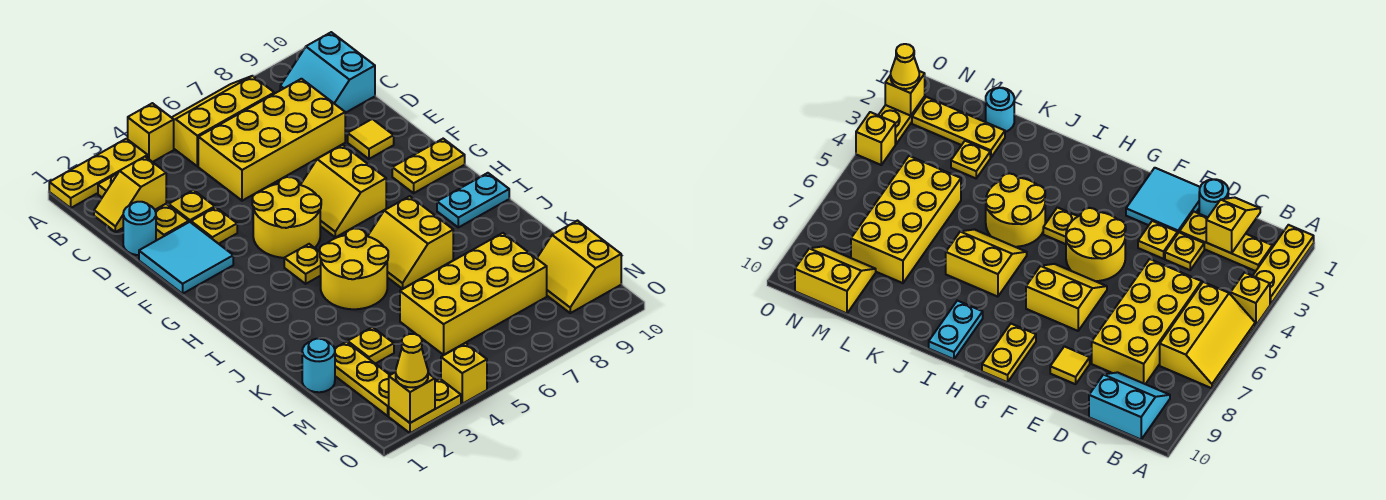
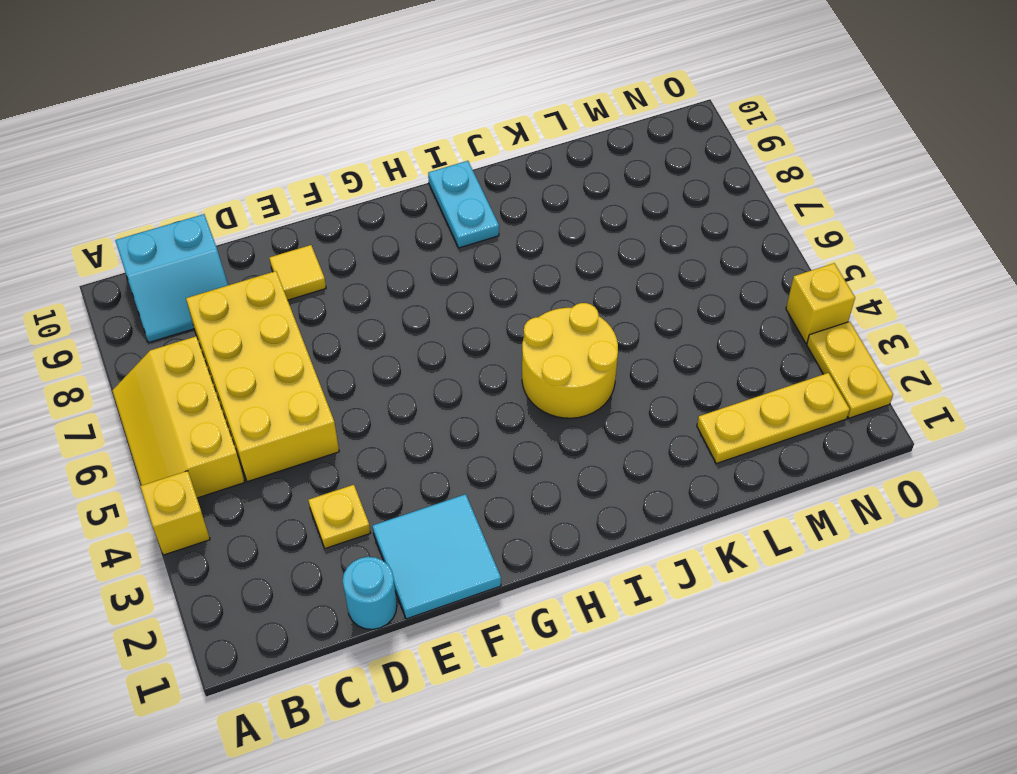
none -> yellow 1x3 plate [49,139,148,208]
none -> yellow 1x3 plate [98,173,189,240]
none -> yellow 1x1 plate [191,207,237,244]

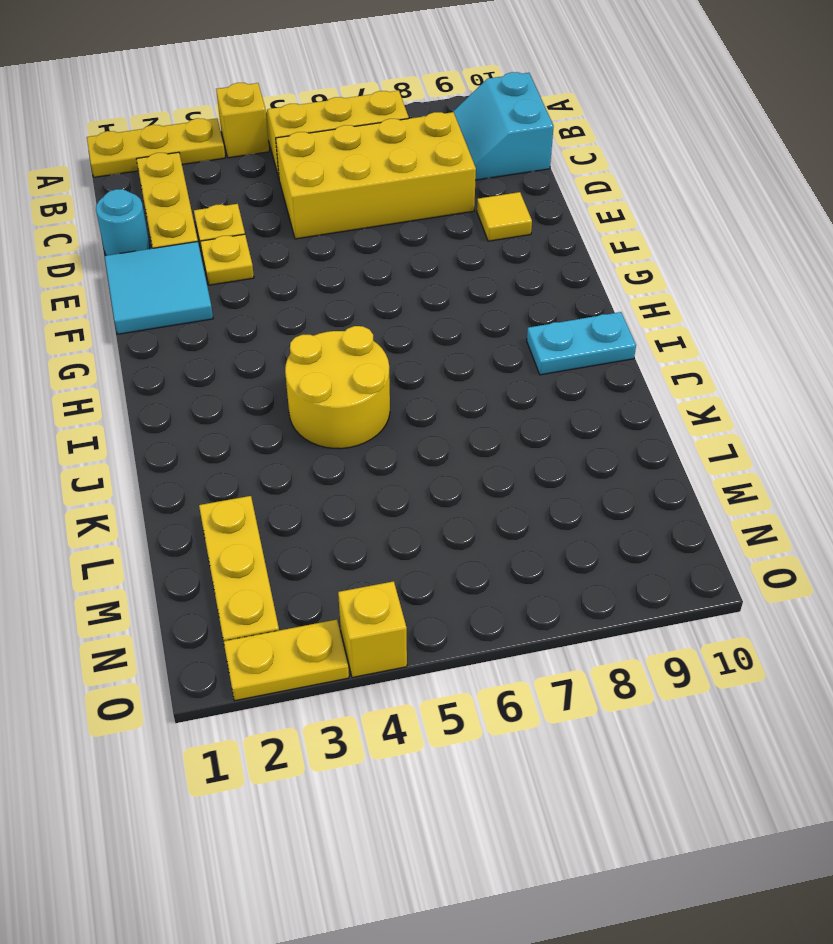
none -> yellow 2x2 round brick [252,177,321,258]
none -> yellow 2x2 slope [301,145,386,237]
none -> yellow 1x2 plate [392,139,465,193]

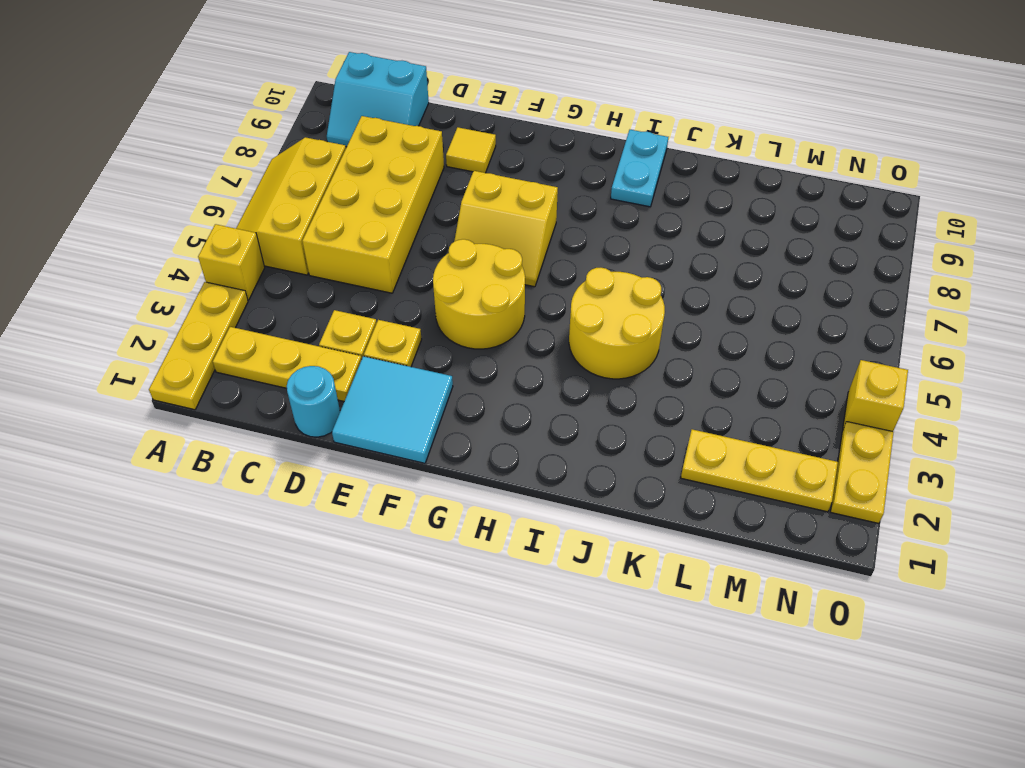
none -> yellow 1x2 plate [392,139,465,193]
none -> yellow 1x1 plate [284,244,321,284]
none -> yellow 2x2 slope [368,196,453,289]

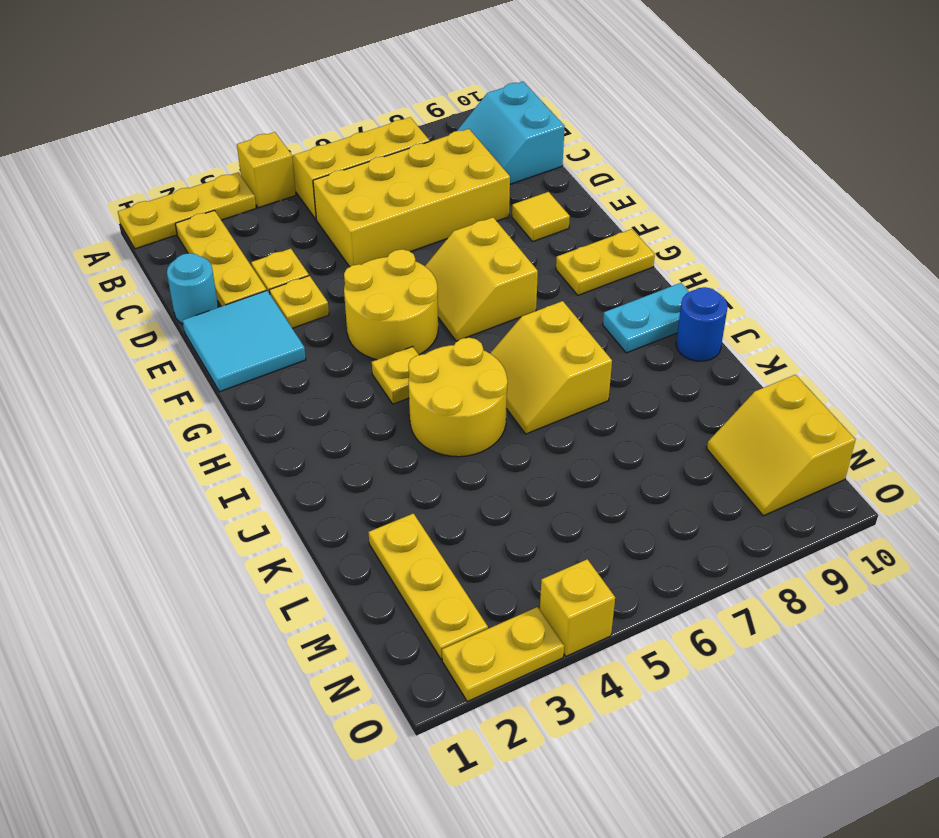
blue 1x1 round brick [676,287,728,361] -> none
none -> cyan 1x1 round brick [302,339,335,392]
none -> yellow 1x1 plate [348,327,394,364]
none -> yellow 2x4 brick [400,233,547,355]

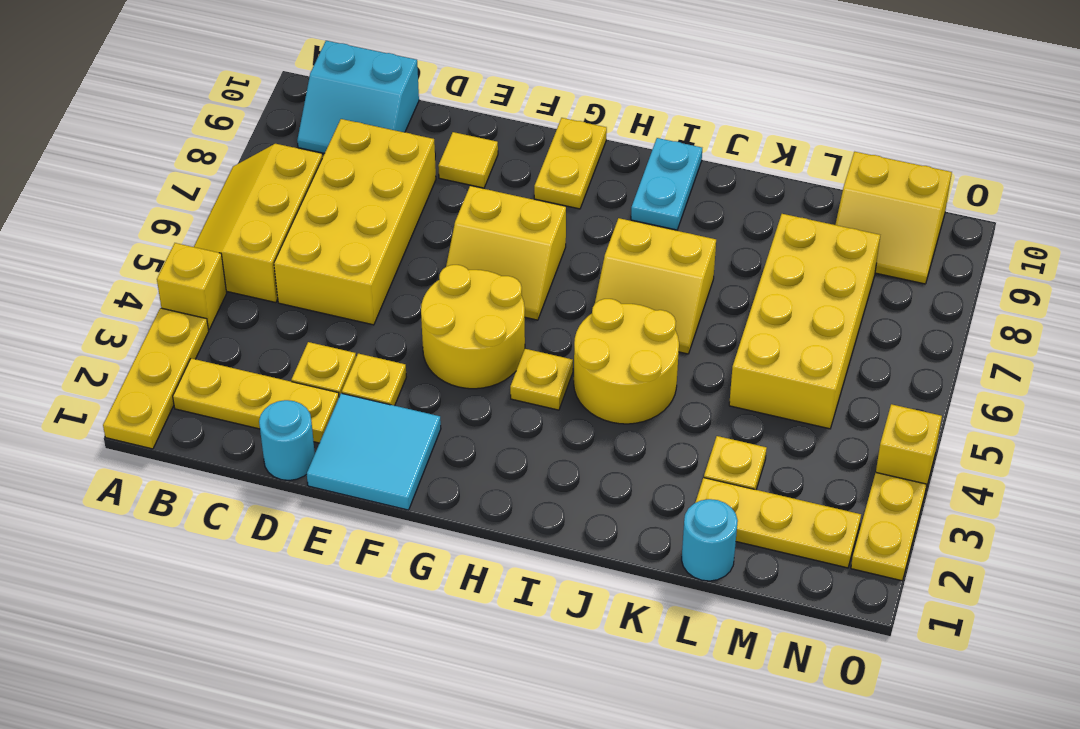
none -> yellow 1x2 slope [94,157,166,232]
none -> yellow 1x1 brick [389,372,435,423]
none -> yellow 1x1 cone [396,334,428,387]

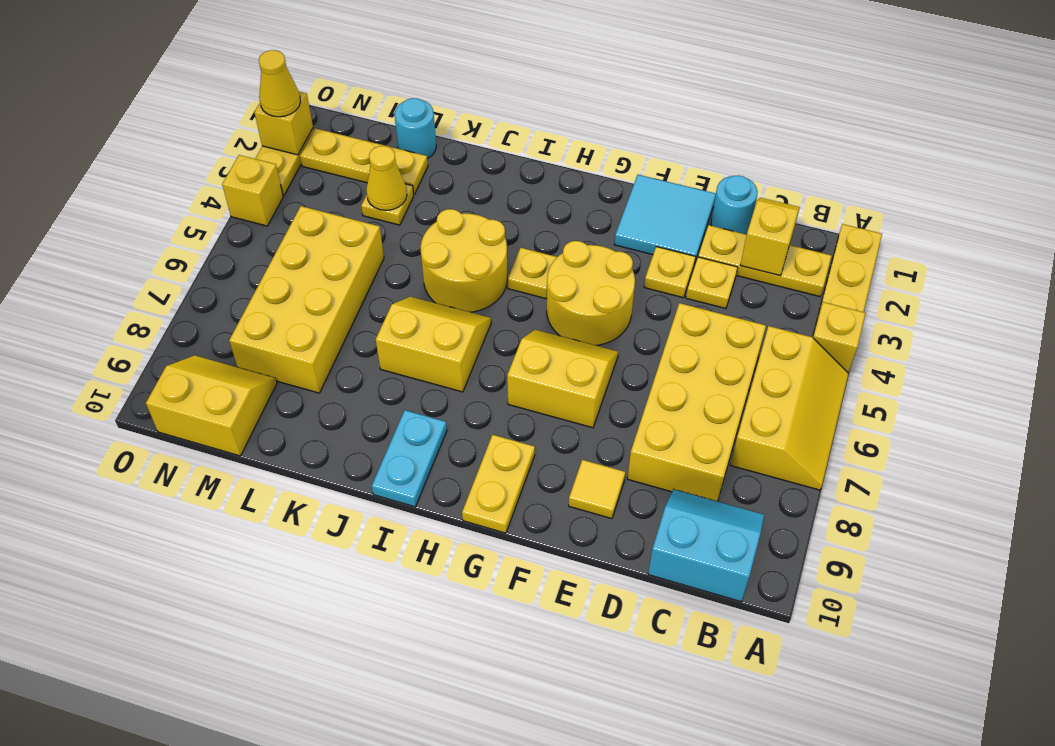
yellow 1x1 cone [366,146,407,210] -> none

